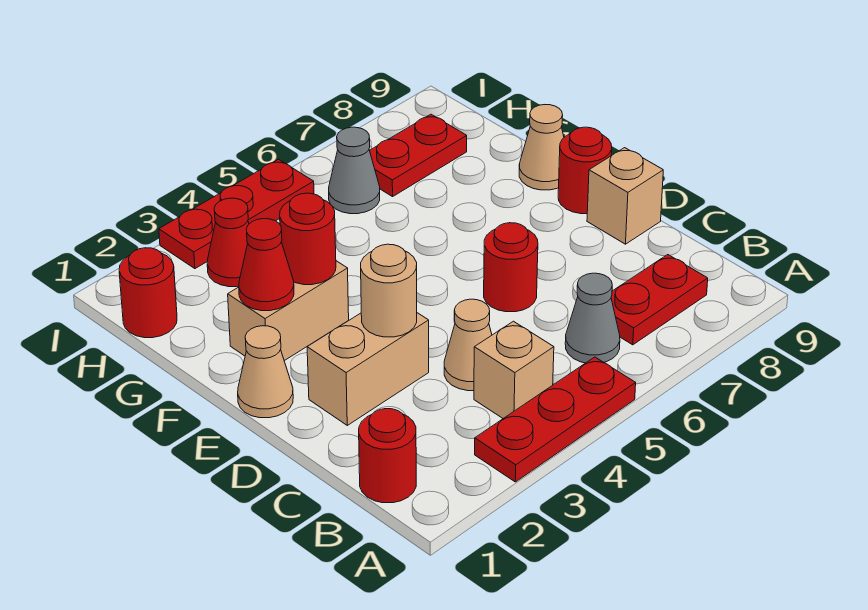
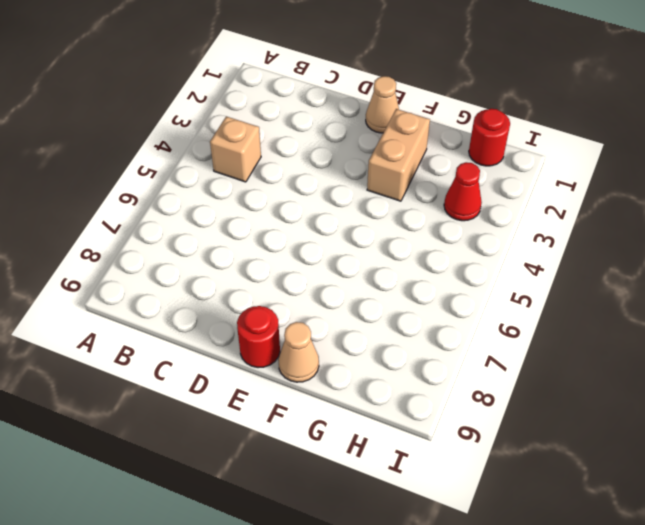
none -> red 1x3 plate [475,357,636,482]
none -> red 1x1 round brick [359,409,416,503]
none -> grey 1x1 cone [565,273,620,363]

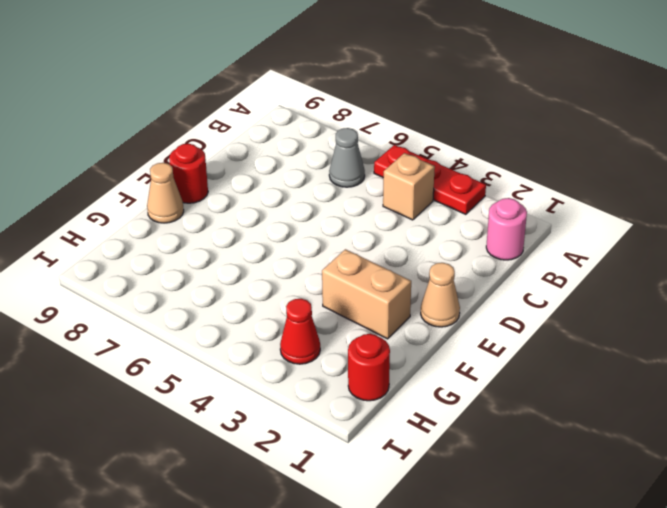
pink 1x1 round brick [486,198,527,260] -> red 1x1 round brick [359,409,416,503]
none -> red 1x2 plate [611,255,708,345]
none -> tan 1x1 cone [444,299,492,391]
none -> tan 1x2 brick [307,313,429,425]

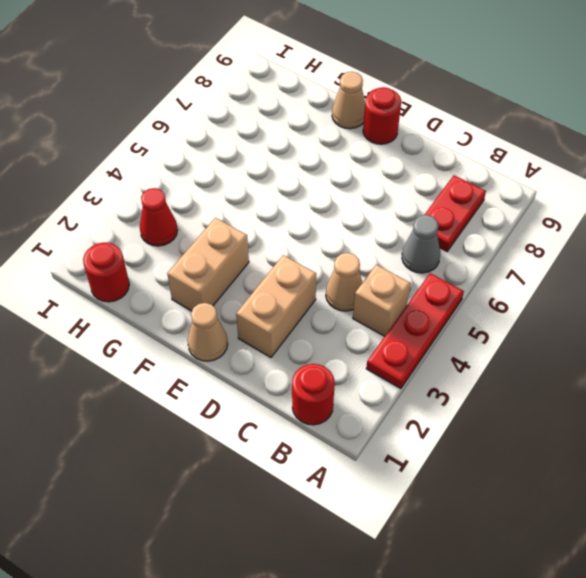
none -> red 1x1 round brick [484,223,538,312]
none -> tan 1x1 brick [587,148,663,244]
none -> grey 1x1 cone [329,127,380,214]

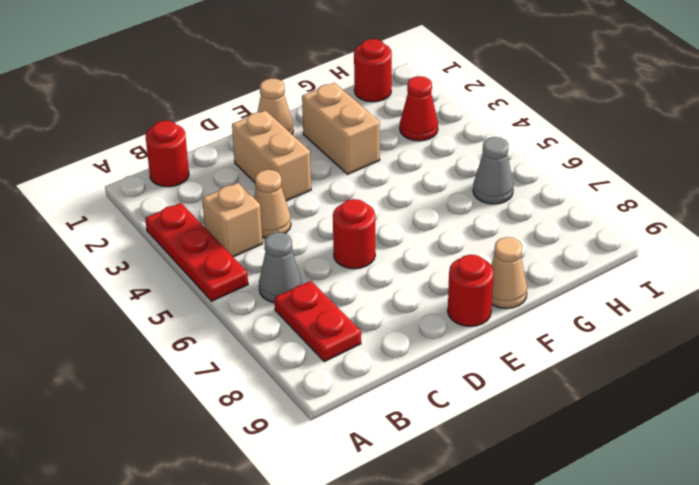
none -> tan 1x1 brick [587,148,663,244]
none -> red 1x2 plate [370,114,467,197]
none -> red 1x3 plate [159,159,314,269]

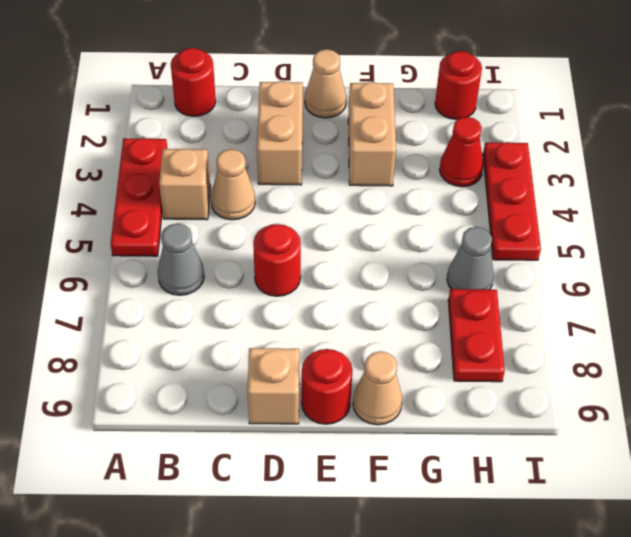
none -> red 1x2 plate [611,255,708,345]
none -> tan 1x1 round brick [361,244,417,337]
none -> red 1x1 cone [239,219,294,311]

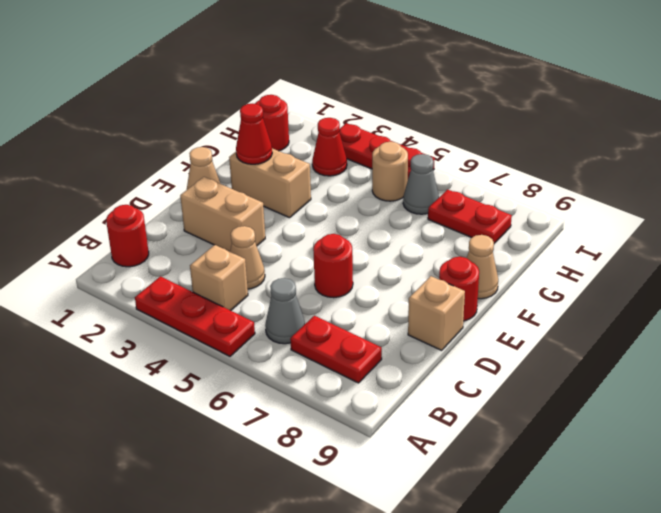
tan 1x1 round brick [372,142,408,201] -> tan 1x1 round brick moved to [361,244,417,337]
none -> red 1x1 round brick [280,193,336,285]

